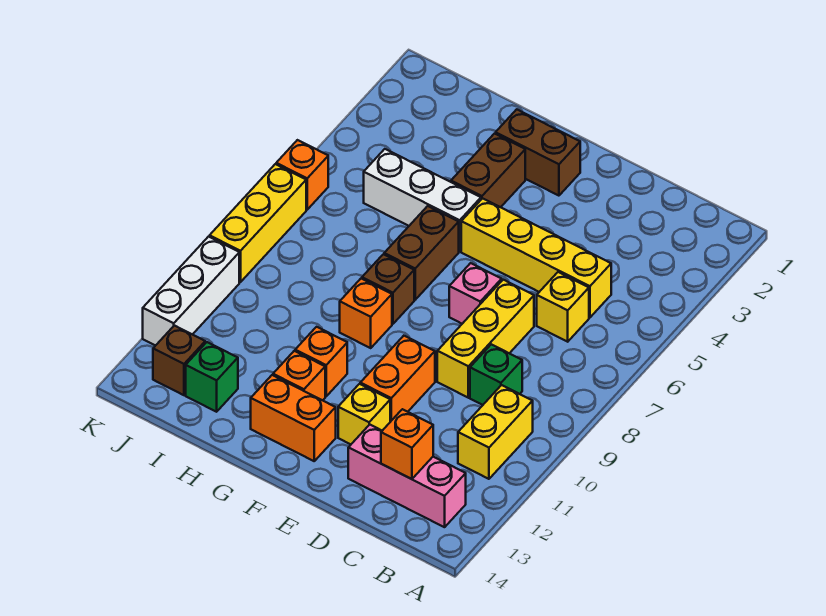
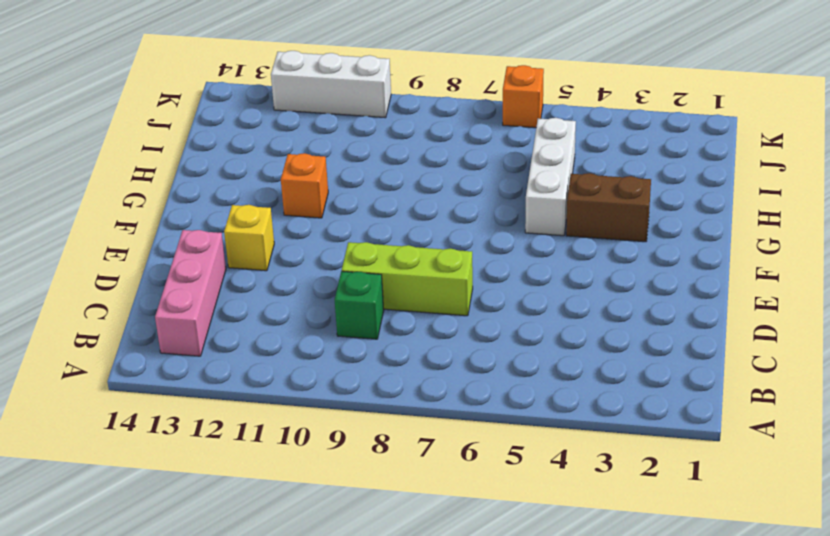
lime 1x3 brick [342,242,473,316] -> yellow 1x3 brick [437,280,534,398]
none -> yellow 1x2 brick [458,385,533,479]
none -> yellow 1x4 brick [461,198,611,318]
none -> yellow 1x1 brick [537,272,589,342]

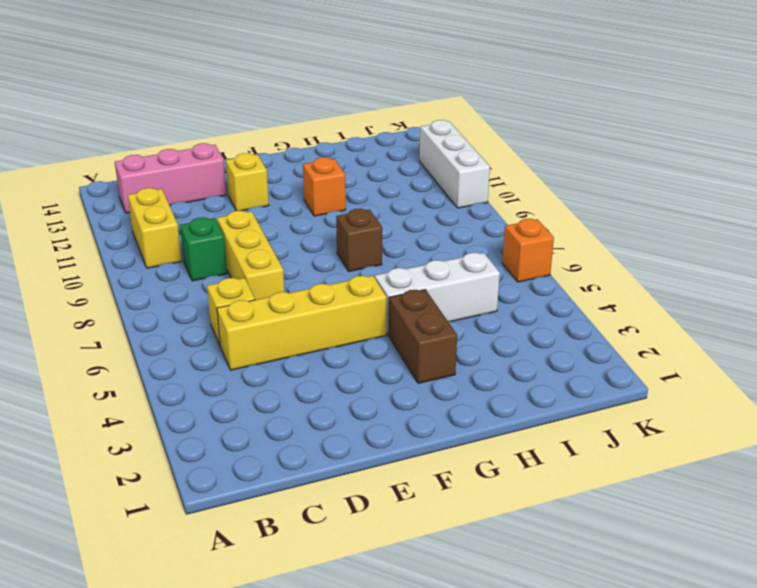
none -> pink 1x1 brick [449,263,502,324]
none -> orange 1x2 brick [360,336,435,422]
none -> brown 1x2 brick [496,109,580,196]

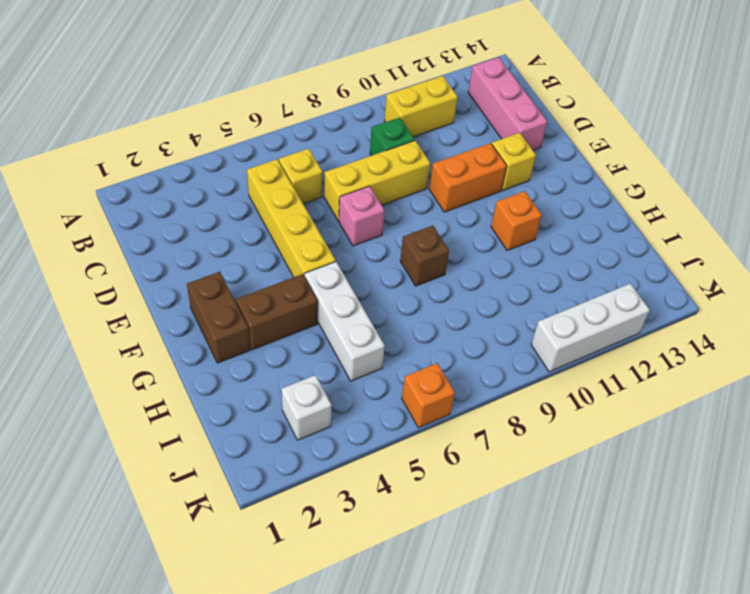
white 1x1 brick [282,375,332,440] -> none
none -> orange 1x2 brick [251,375,336,461]
none -> brown 1x2 brick [384,206,459,300]
none -> orange 1x1 brick [340,279,392,348]

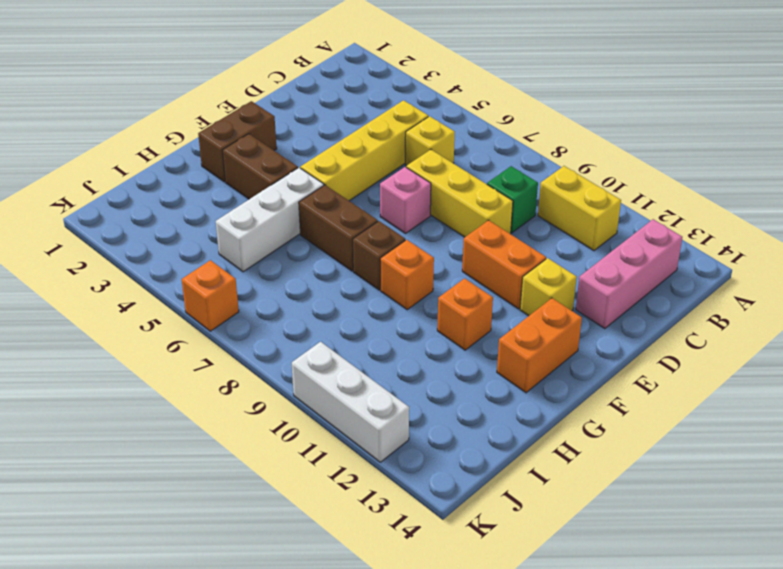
none -> orange 1x1 brick [273,351,325,400]
none -> green 1x1 brick [186,342,238,412]
none -> brown 1x1 brick [153,326,205,395]

